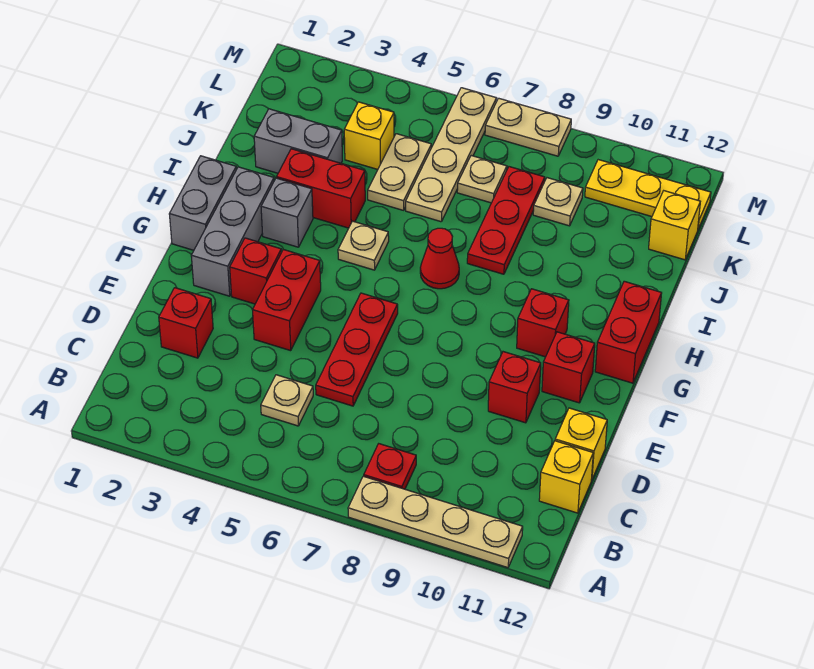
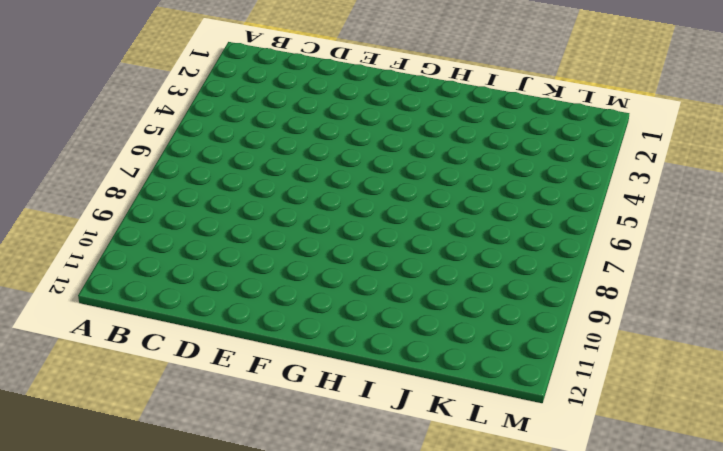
none -> tan 1x4 plate [348,476,523,568]
none -> red 1x1 plate [364,444,416,489]
none -> tan 1x1 plate [261,375,313,426]

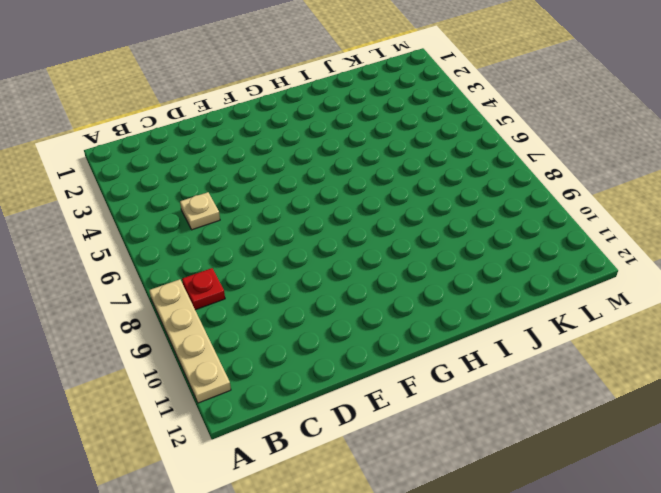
none -> yellow 1x1 brick [539,441,593,513]
none -> red 1x1 brick [159,288,213,358]
none -> red 1x3 plate [316,293,398,406]

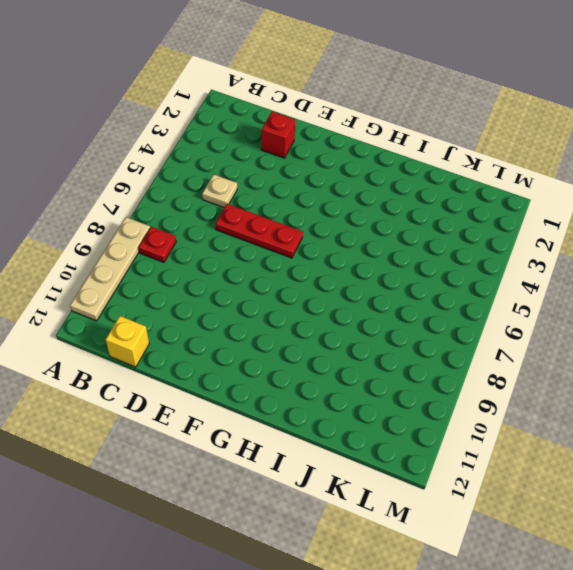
none -> yellow 1x1 brick [555,408,607,480]
none -> red 1x2 brick [253,249,321,351]
none -> red 1x1 brick [488,352,541,423]

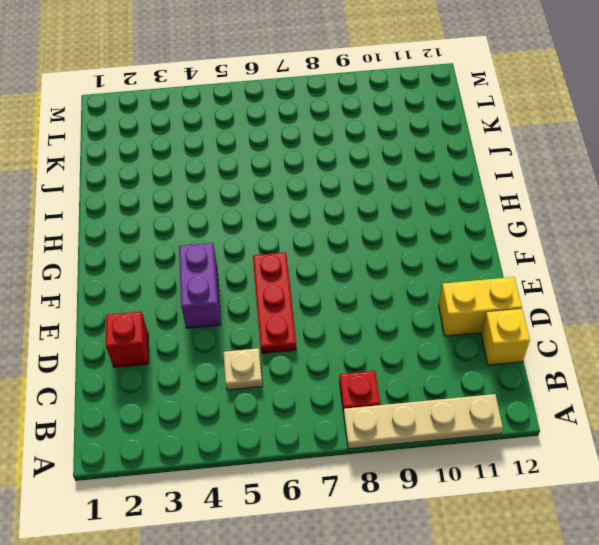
yellow 1x2 brick [439,277,522,336] -> yellow 1x1 brick [555,408,607,480]
purple 1x2 brick [179,243,221,328] -> red 1x2 brick [253,249,321,351]
none -> red 1x1 brick [488,352,541,423]
none -> grey 1x3 brick [191,167,274,296]
none -> red 1x1 brick [230,238,281,304]

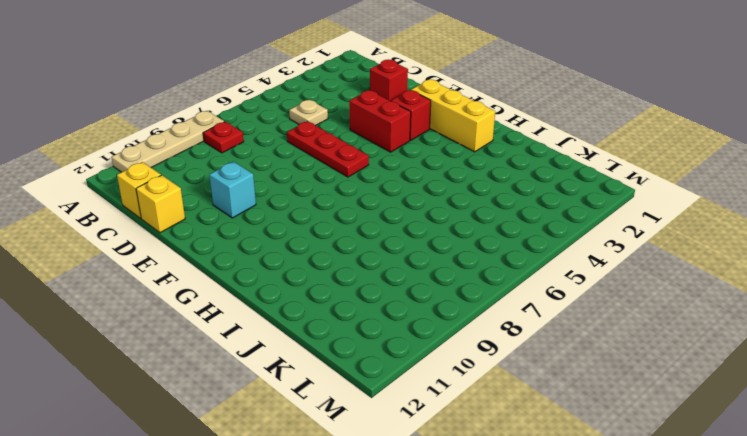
cyan 1x1 brick [209,162,256,218] -> red 1x1 brick [488,352,541,423]
yellow 1x3 brick [411,80,495,152] -> grey 1x3 brick [191,167,274,296]
none -> red 1x1 brick [542,332,595,403]
none -> grey 1x2 brick [169,156,236,250]
none -> red 1x1 brick [517,289,569,357]

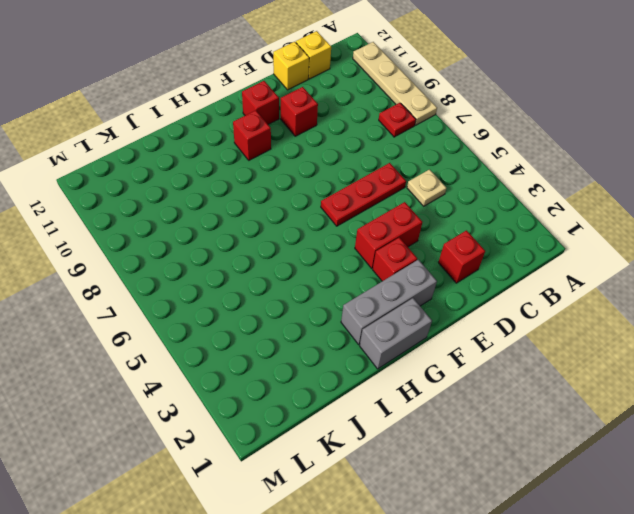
none -> red 1x2 brick [595,281,662,383]
none -> grey 1x1 brick [261,178,313,247]
none -> tan 1x1 plate [338,221,389,270]

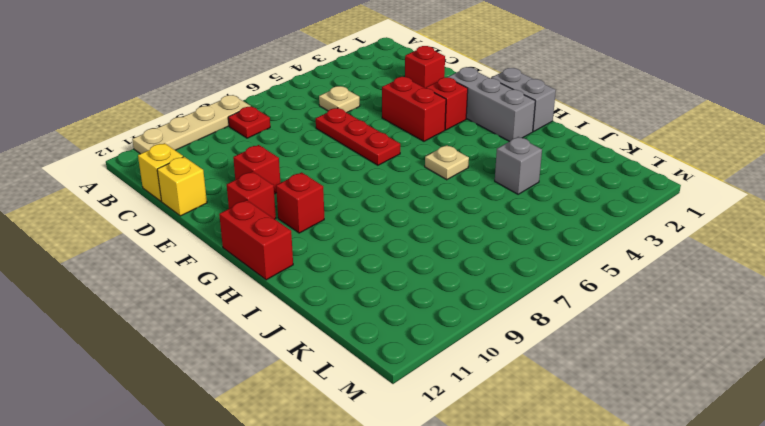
grey 1x1 brick [495,137,542,194] -> grey 1x1 brick moved to [261,178,313,247]
none -> red 1x1 cone [420,228,459,289]
none -> red 1x2 brick [277,149,365,228]
none -> red 1x3 plate [467,167,545,274]

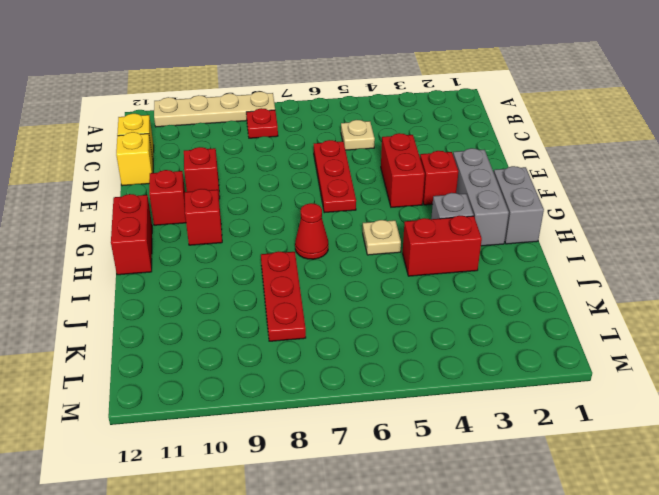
none -> red 1x1 brick [159,288,213,358]
none -> grey 1x2 brick [254,109,342,173]
none -> tan 1x2 plate [368,134,431,210]

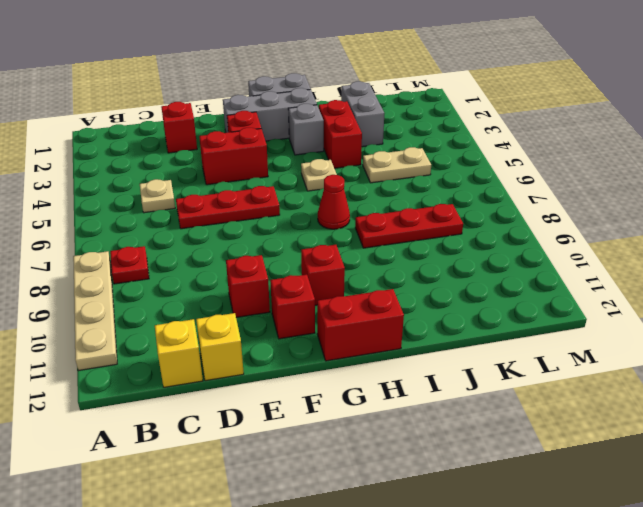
none -> tan 1x4 plate [406,88,496,222]
none -> yellow 1x1 brick [344,102,394,169]
none -> tan 1x1 plate [457,156,507,203]

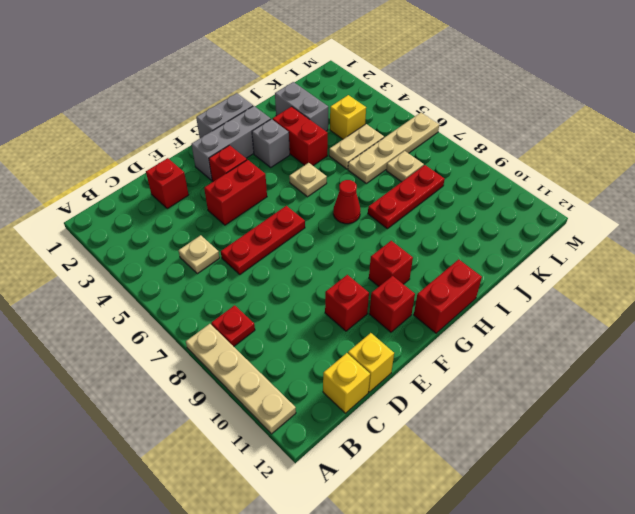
none -> tan 1x1 plate [533,178,583,226]
none -> yellow 1x1 brick [649,191,700,260]
none -> yellow 1x3 plate [585,160,711,229]

